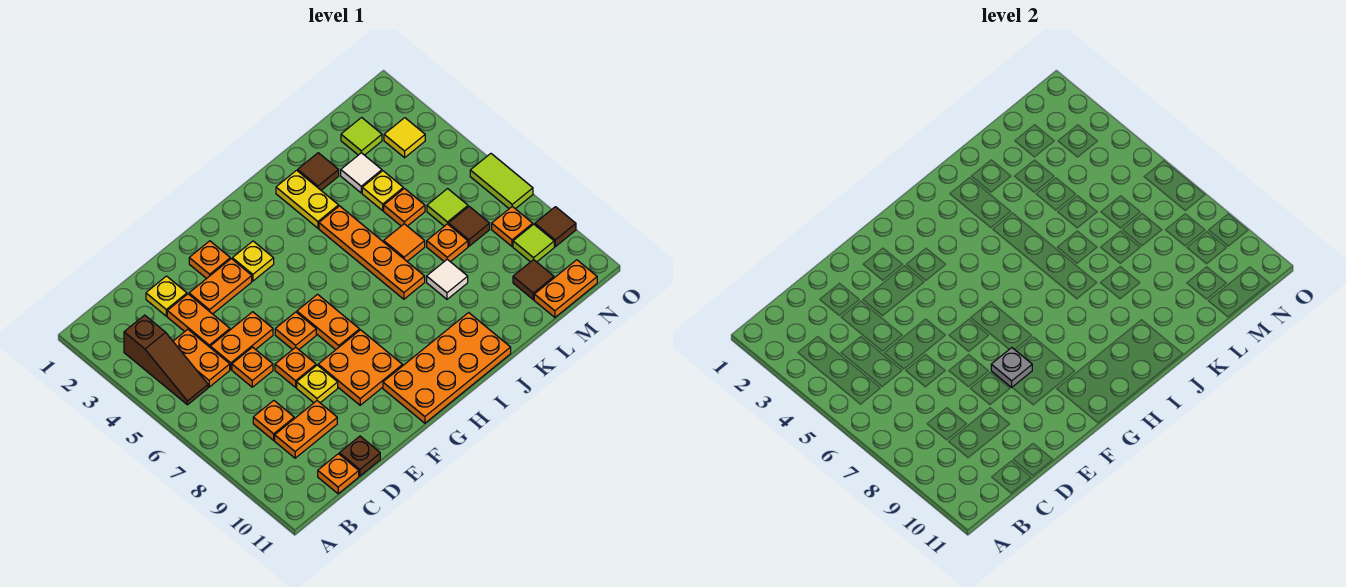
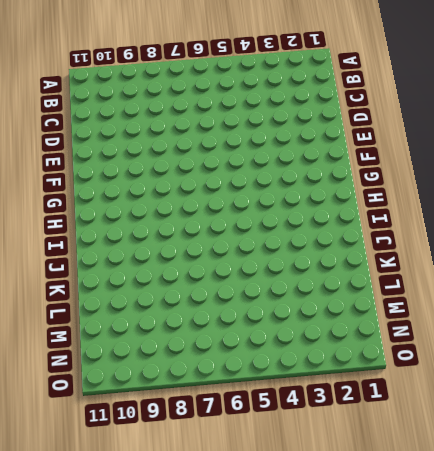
none -> brown 1x3 slope [124,315,208,405]
none -> orange 1x2 plate [173,329,230,387]
none -> orange 1x1 plate [253,401,294,440]
none -> orange 1x2 plate [275,401,337,458]

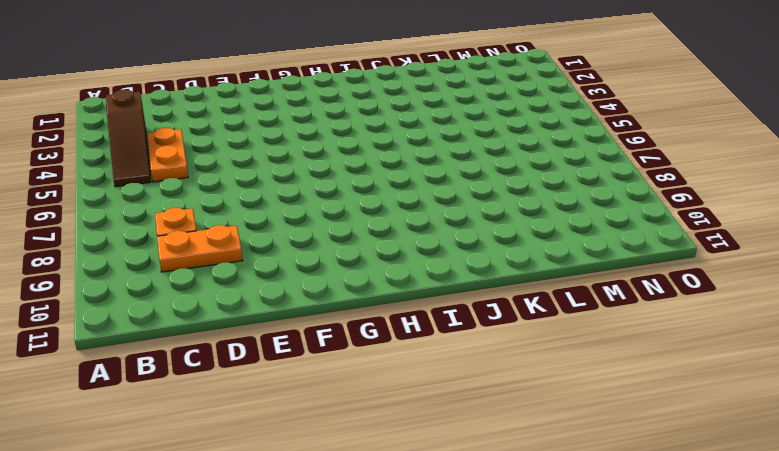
none -> orange 1x1 plate [318,454,359,494]
none -> yellow 1x1 plate [146,276,187,316]
none -> orange 1x2 plate [167,294,230,347]
none -> orange 1x2 plate [210,312,273,369]

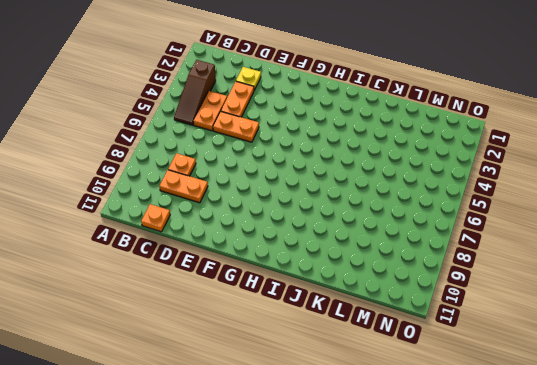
none -> orange 1x1 plate [232,347,273,387]
none -> brown 1x1 plate [339,436,380,476]
none -> orange 1x2 plate [189,259,252,314]
none -> orange 1x1 plate [275,347,316,387]

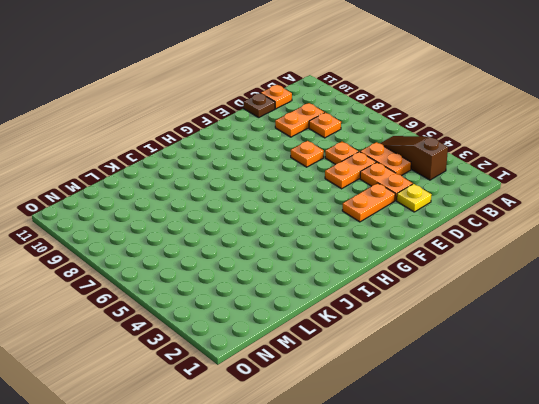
none -> yellow 1x1 plate [297,365,338,403]
none -> orange 1x1 plate [189,241,230,279]
none -> orange 1x1 plate [275,312,316,350]
none -> orange 2x2 plate [318,330,403,405]

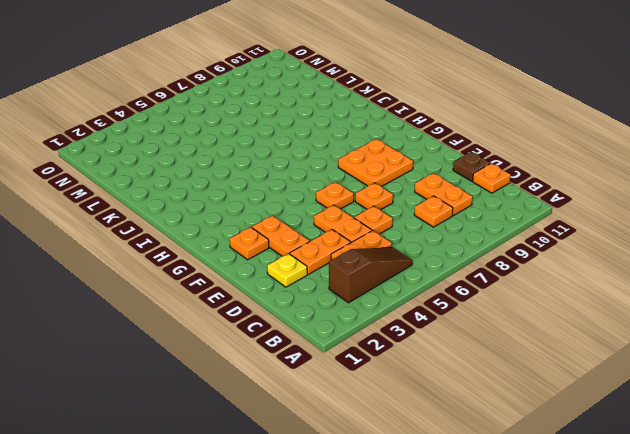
none -> yellow 1x1 plate [297,365,338,403]
none -> yellow 1x1 plate [232,241,274,281]
none -> orange 1x2 plate [297,294,360,350]
none -> orange 2x4 plate [383,313,511,423]

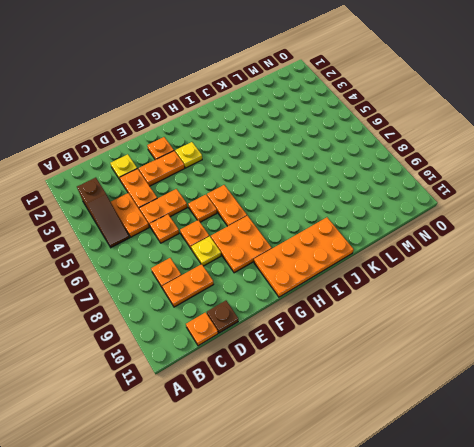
none -> yellow 1x2 plate [276,170,339,228]
none -> orange 1x4 plate [319,206,425,299]
none -> brown 1x1 tile [298,153,339,190]
none -> orange 1x1 tile [384,224,425,261]

